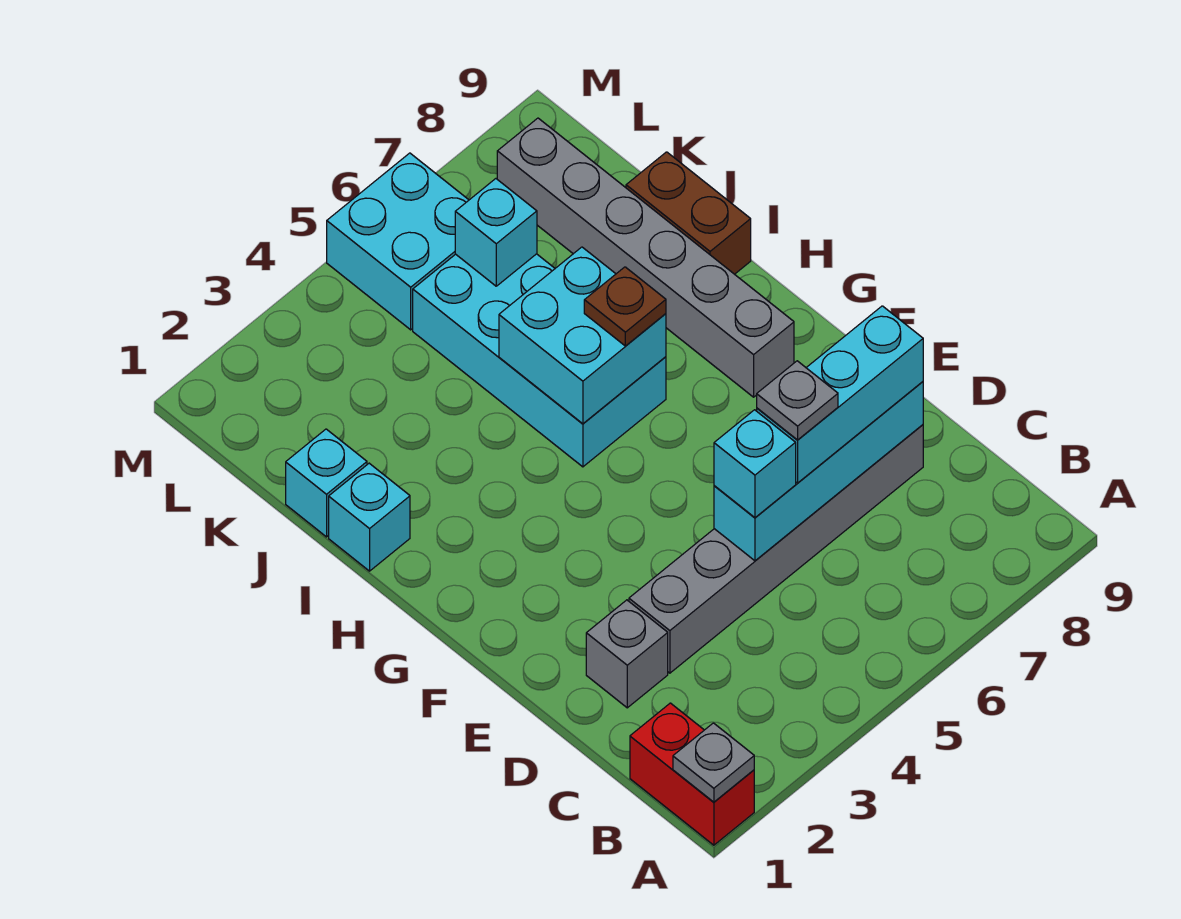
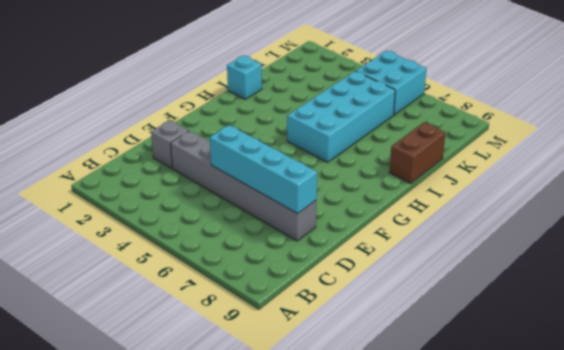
none -> red 1x2 brick [630,703,754,845]
none -> grey 1x6 brick [497,118,794,397]
none -> cyan 1x1 brick [286,429,367,537]

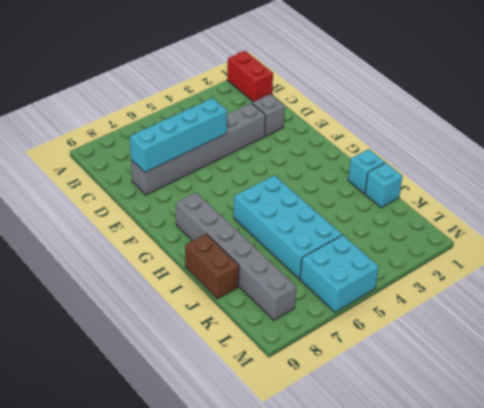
none -> grey 1x1 plate [673,723,754,802]
none -> cyan 2x2 brick [499,247,666,424]
none -> cyan 1x1 brick [455,179,537,286]

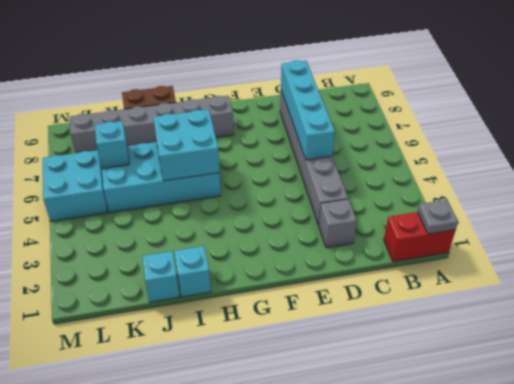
none -> cyan 1x1 brick [714,410,796,518]
none -> cyan 1x3 brick [757,306,923,483]
none -> brown 1x1 plate [584,267,666,346]

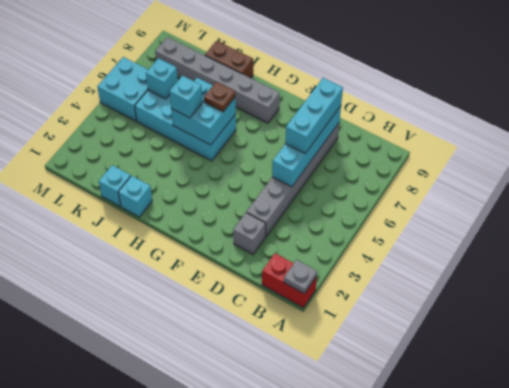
cyan 1x1 brick [169,76,203,118] -> cyan 1x1 brick moved to [714,410,796,518]
none -> grey 1x1 plate [757,361,838,440]

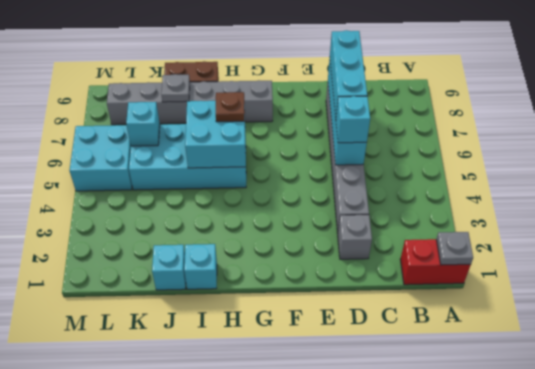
grey 1x1 plate [161,74,190,102] -> grey 1x1 plate moved to [757,361,838,440]

